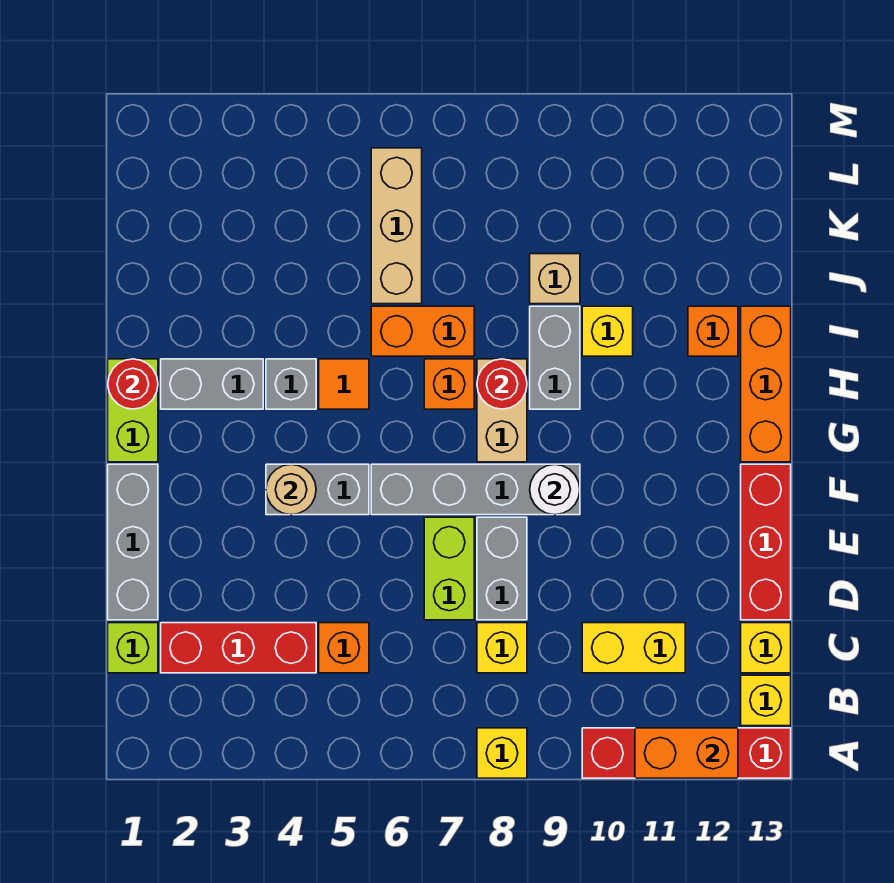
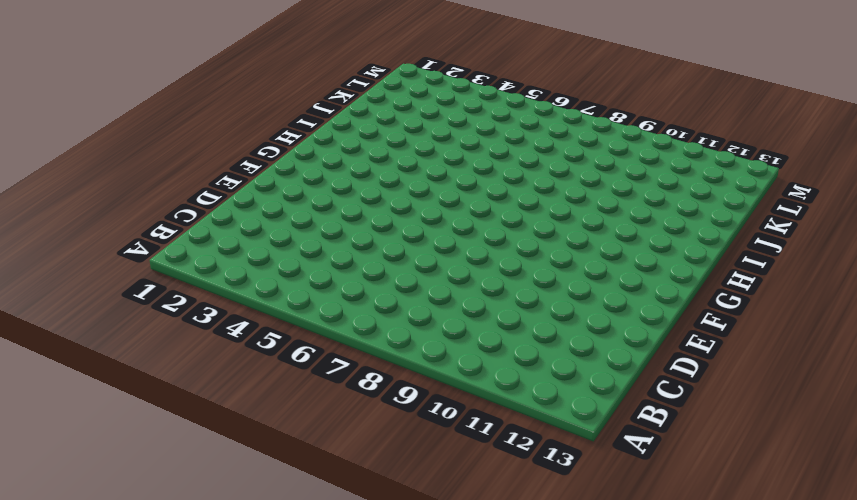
none -> yellow 1x1 brick [477,728,527,778]
none -> red 1x4 brick [582,728,791,778]
none -> yellow 1x1 brick [741,675,791,726]
none -> lime 1x1 brick [108,623,158,673]

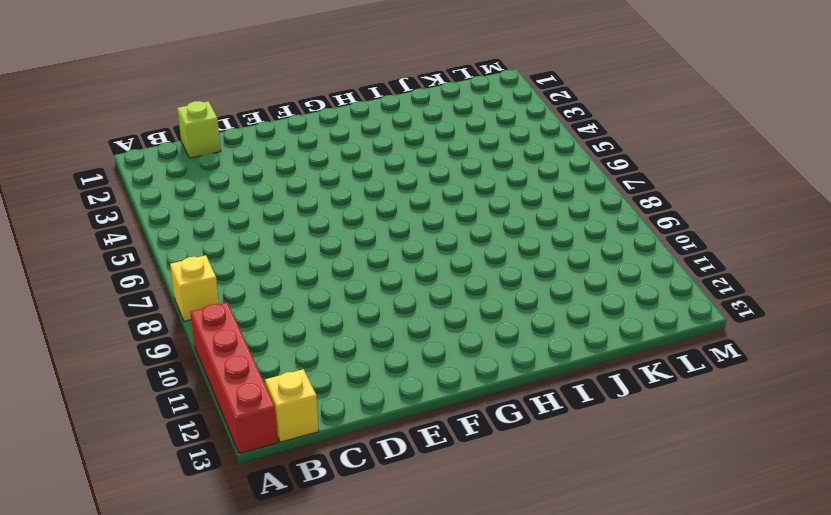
none -> red 1x3 brick [161,623,316,673]
none -> orange 1x1 brick [319,623,369,673]
none -> yellow 1x1 brick [477,623,527,673]
none -> yellow 1x2 brick [582,623,685,673]

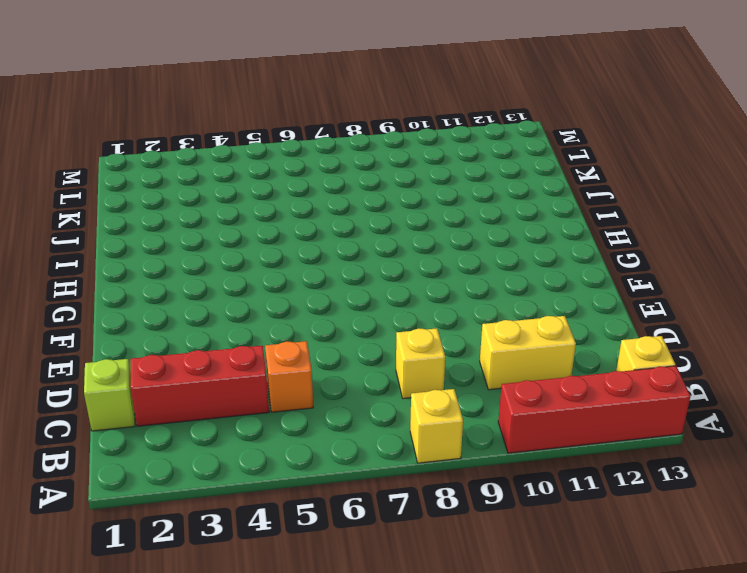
none -> yellow 1x1 brick [741,623,791,673]
none -> grey 1x3 brick [108,464,158,620]
none -> lime 1x2 brick [424,517,474,620]
none -> grey 1x2 brick [477,517,527,620]

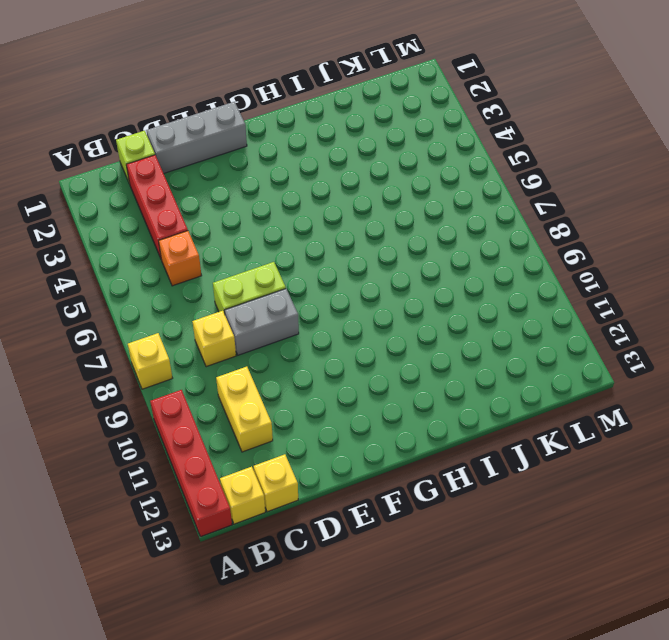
none -> red 1x3 brick [741,464,791,620]
none -> grey 1x2 brick [266,464,369,515]
none -> grey 1x4 brick [371,464,580,515]
none -> lime 1x2 brick [108,359,158,462]

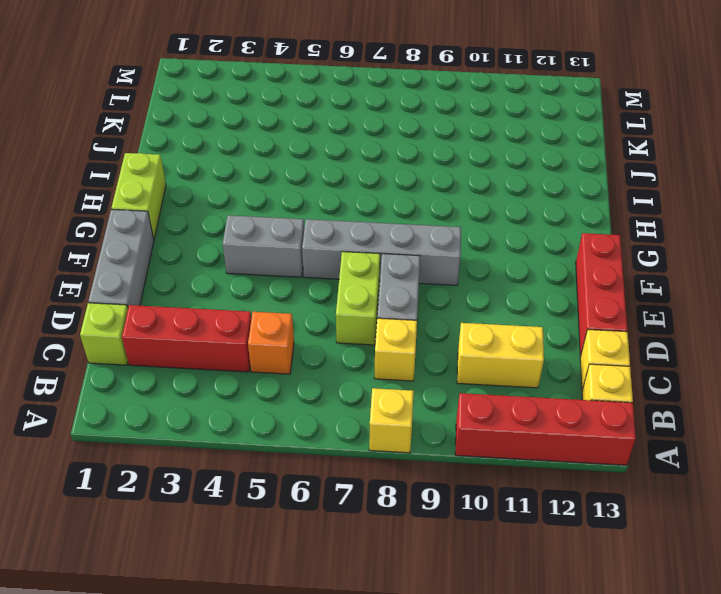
none -> tan 1x2 brick [477,359,527,462]
none -> orange 1x3 brick [741,306,791,462]
none -> grey 1x2 brick [161,359,263,409]
none -> grey 1x1 brick [266,359,316,409]

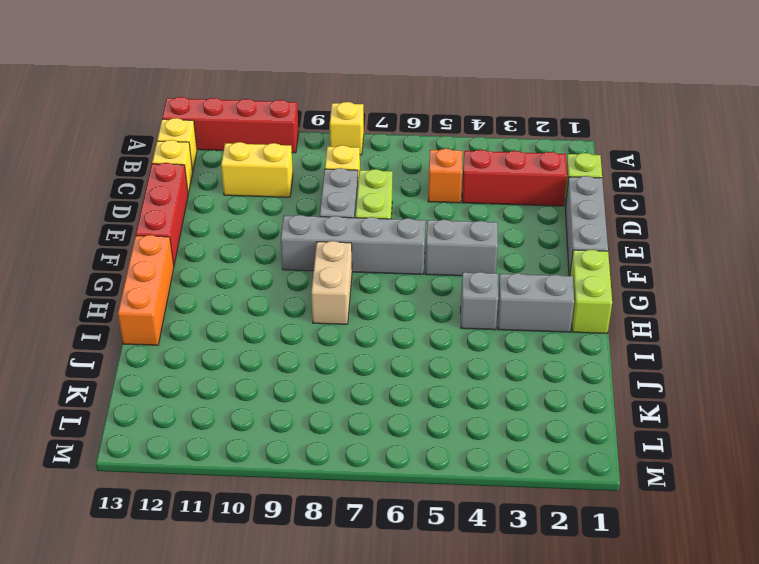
none -> orange 1x1 tile [319,359,369,409]
none -> orange 1x1 brick [424,359,474,409]
none -> grey 1x2 brick [530,306,580,409]
none -> orange 1x2 brick [371,306,474,356]

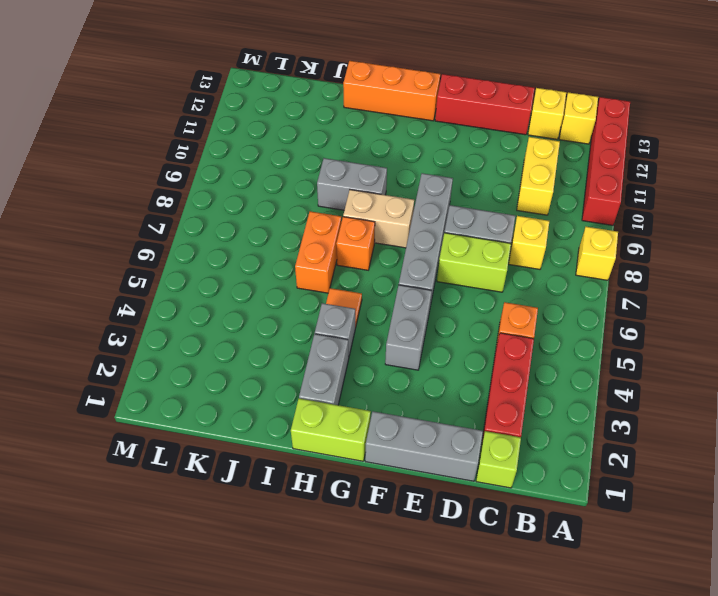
none -> yellow 1x1 brick [582,306,633,356]
none -> orange 1x1 brick [688,306,738,356]
none -> tan 1x3 brick [371,148,422,304]
none -> tan 1x1 brick [530,254,580,304]

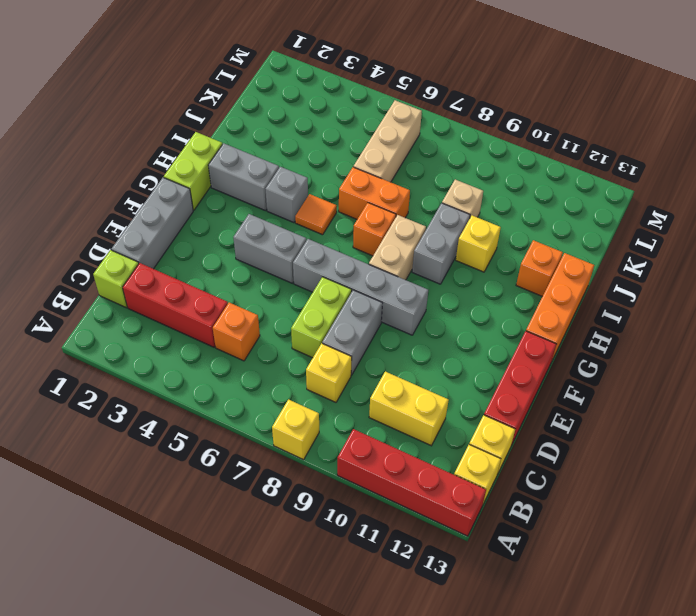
none -> orange 1x2 brick [635,728,738,778]
none -> tan 1x1 round brick [266,464,316,515]
none -> white 1x1 round brick [530,464,580,515]
none -> red 1x1 round brick [108,359,158,409]

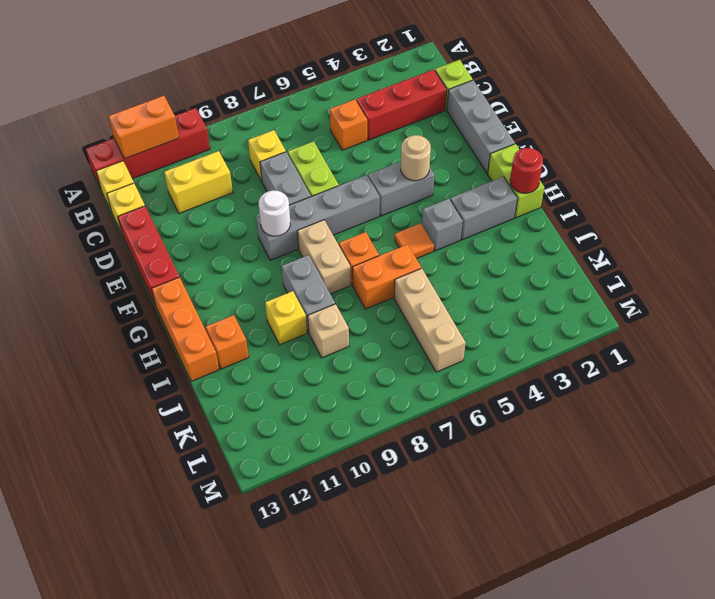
none -> yellow 1x1 brick [477,728,527,778]
none -> red 1x1 round brick [477,359,527,409]

